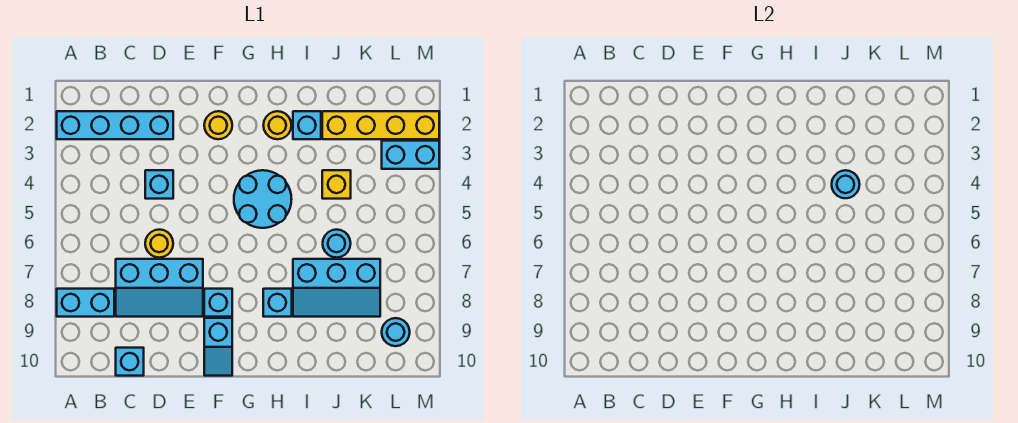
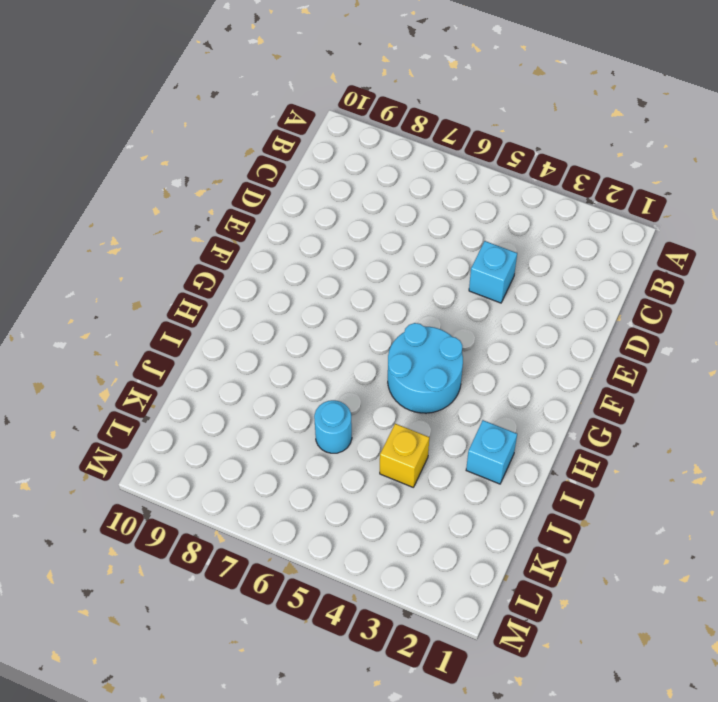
none -> cyan 1x4 brick [57,111,173,139]
none -> cyan 1x2 brick [57,289,114,317]
none -> cyan 2x3 slope [116,259,203,317]

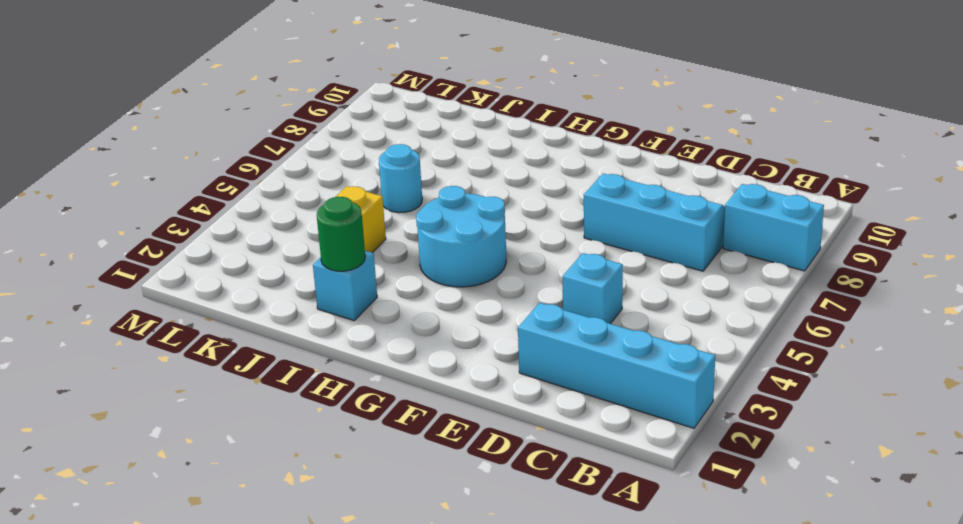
green 1x1 round brick [317,197,365,271] -> none
none -> cyan 1x1 brick [116,348,144,376]
none -> yellow 1x1 round brick [145,230,173,258]
none -> yellow 1x1 round brick [204,111,232,139]

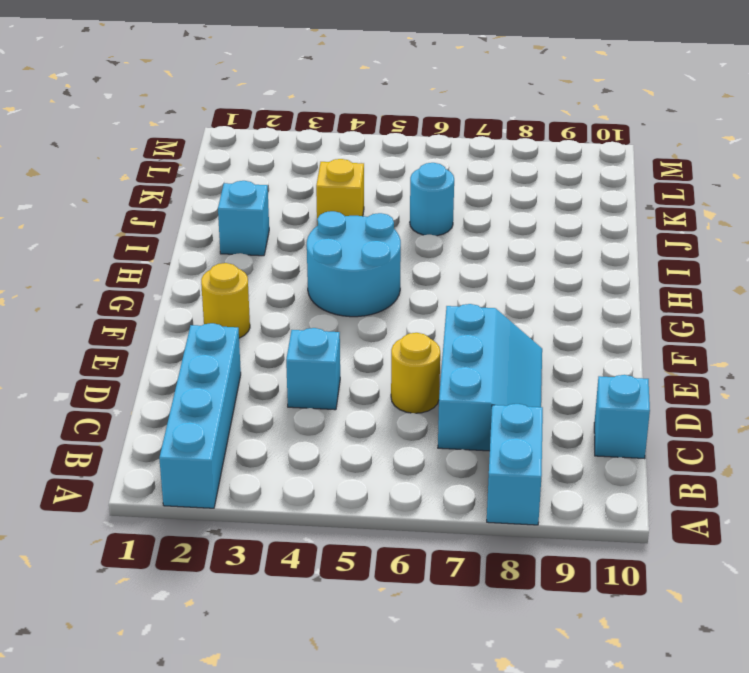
none -> cyan 1x1 brick [204,289,232,317]
none -> cyan 1x2 slope [204,318,232,376]
none -> yellow 1x1 round brick [263,111,291,139]

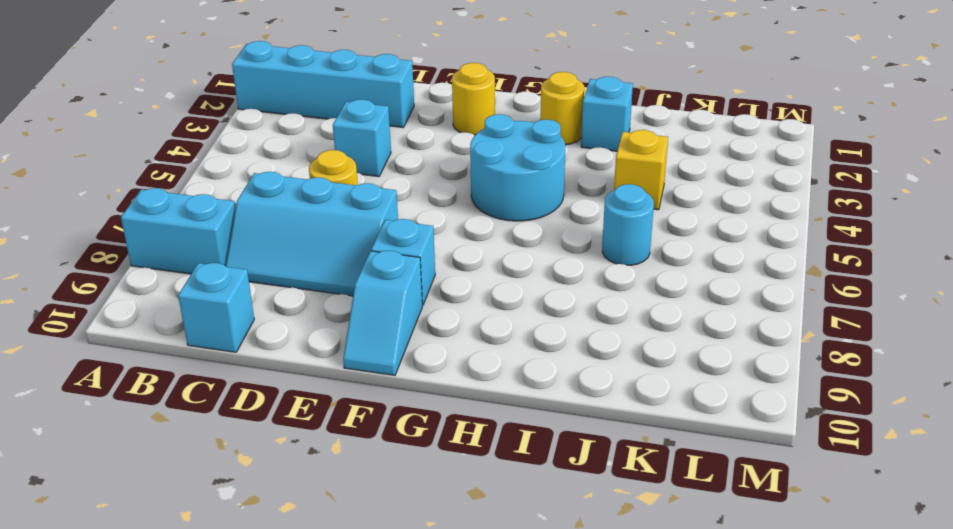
none -> cyan 1x1 brick [263,289,292,317]
none -> cyan 2x3 slope [293,259,380,317]
none -> yellow 1x4 brick [322,111,439,139]

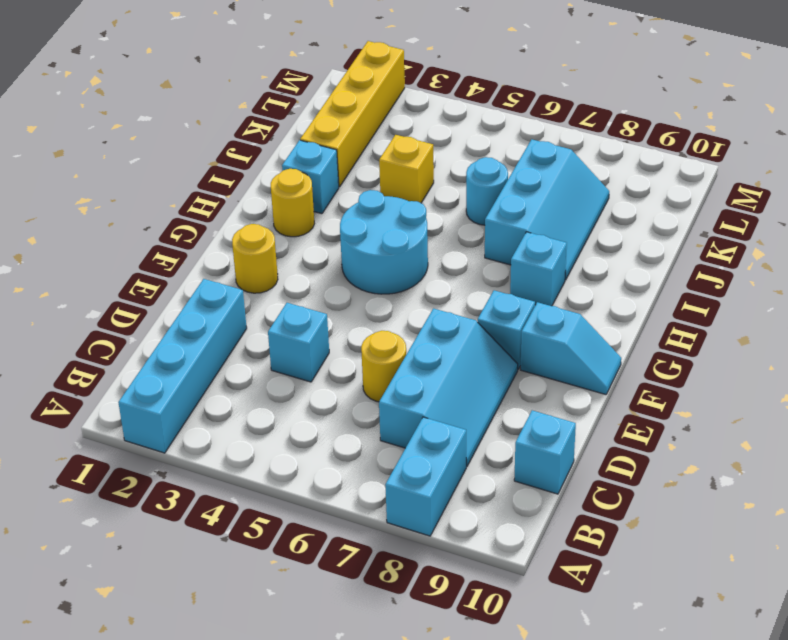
none -> cyan 1x2 brick [382,141,439,169]
none -> cyan 1x1 round brick [382,318,410,346]
none -> cyan 1x1 round brick [832,170,860,198]

